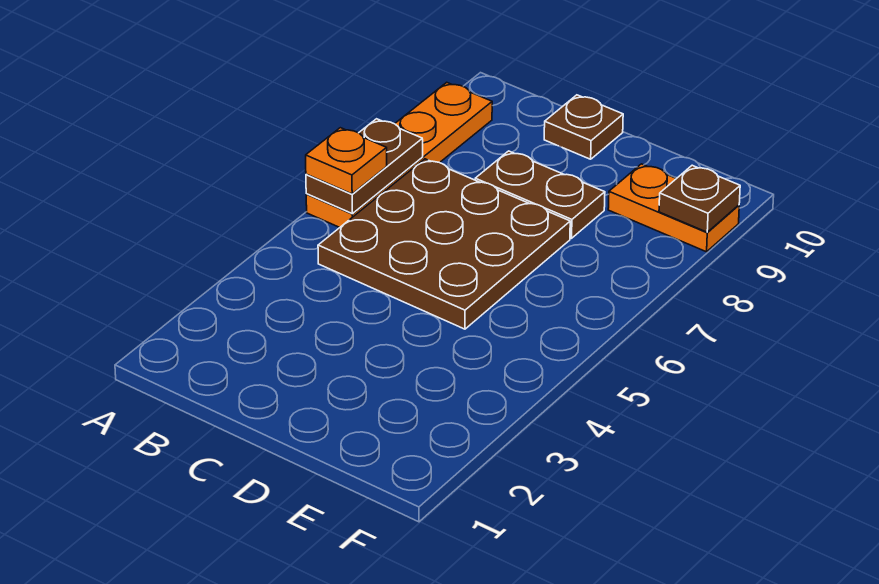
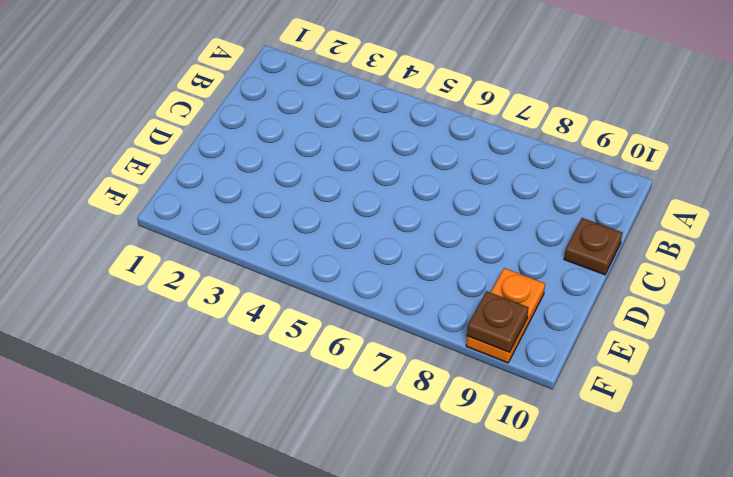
none -> orange 1x4 plate [306,82,492,228]
none -> brown 3x3 plate [318,159,570,329]

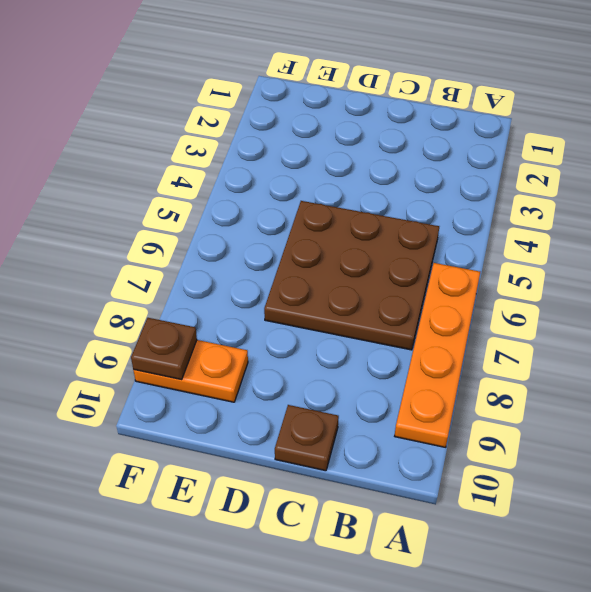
none -> brown 1x2 plate [475,151,605,238]
none -> brown 1x2 plate [306,119,423,214]

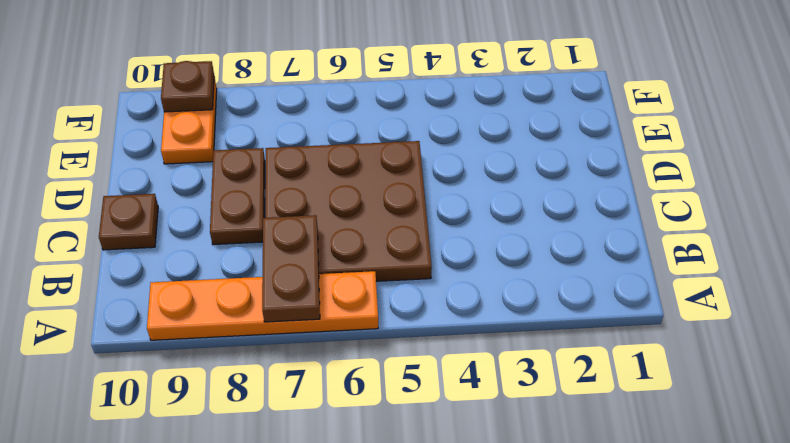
brown 1x2 plate [262,215,320,322] -> brown 1x2 plate turned to [306,119,423,214]
none -> orange 1x1 plate [306,128,387,194]

